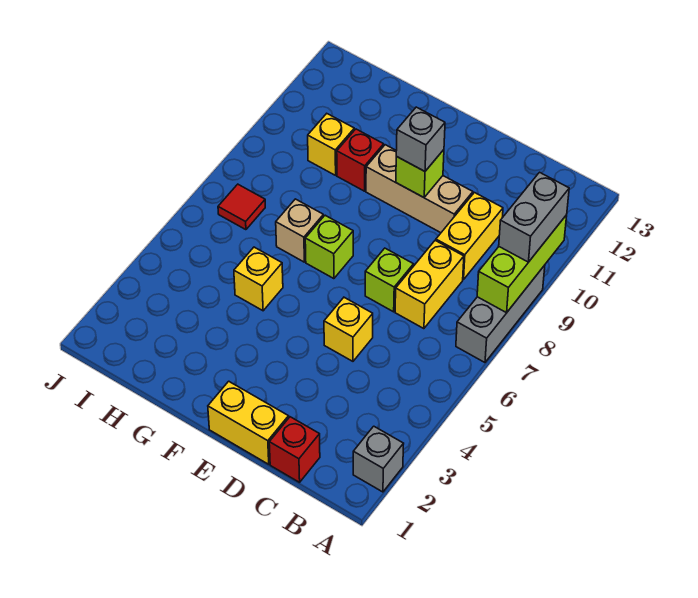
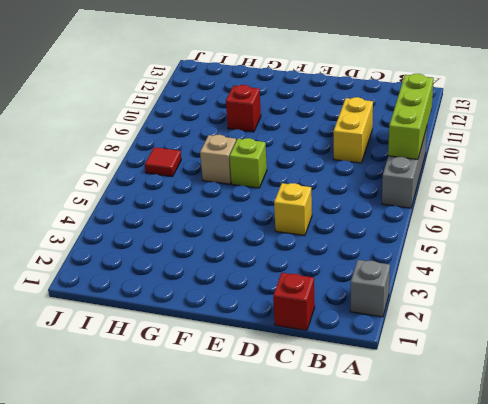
none -> yellow 1x2 brick [395,241,464,329]
none -> yellow 1x2 brick [208,381,289,464]
none -> lime 1x1 brick [365,248,414,312]

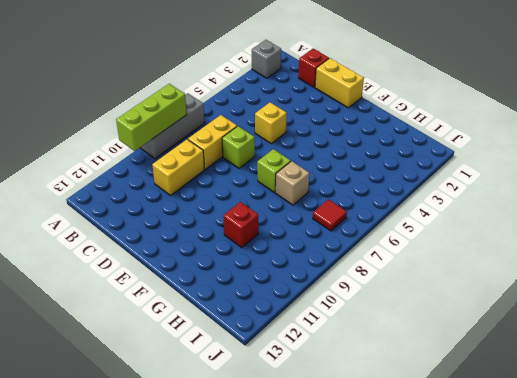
none -> tan 1x3 brick [366,145,473,233]
none -> yellow 1x1 brick [234,247,283,311]
none -> yellow 1x1 brick [308,114,354,175]

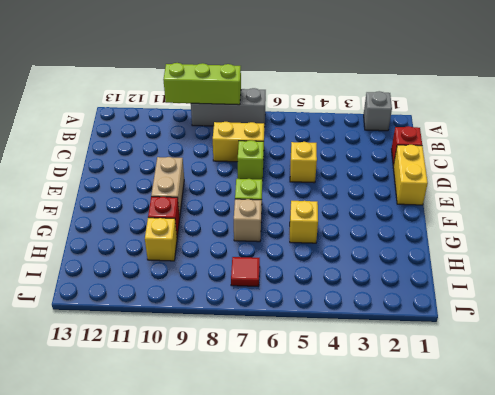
tan 1x2 brick [151,157,184,218] -> tan 1x3 brick [366,145,473,233]
none -> yellow 1x2 brick [436,193,503,280]
none -> lime 1x1 brick [396,150,444,198]
none -> grey 1x2 brick [499,172,569,262]

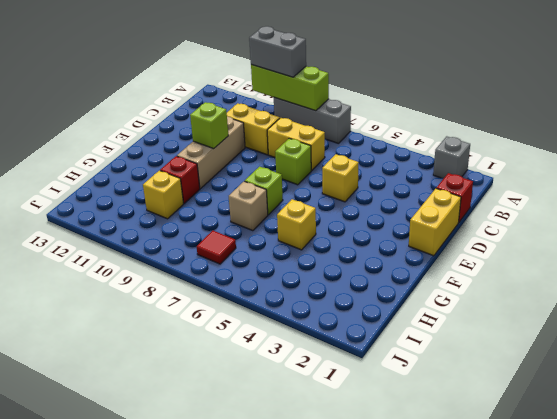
none -> grey 1x1 brick [396,107,445,171]

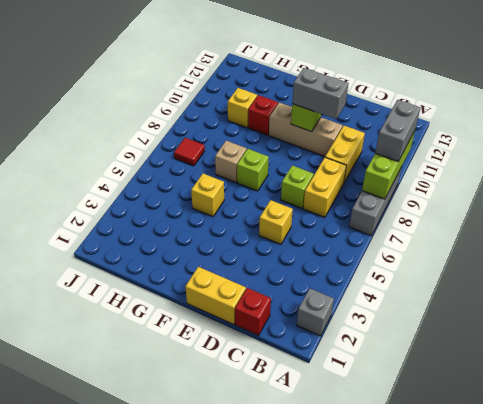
grey 1x2 brick [292,68,348,119] -> grey 1x1 brick [396,107,445,171]

